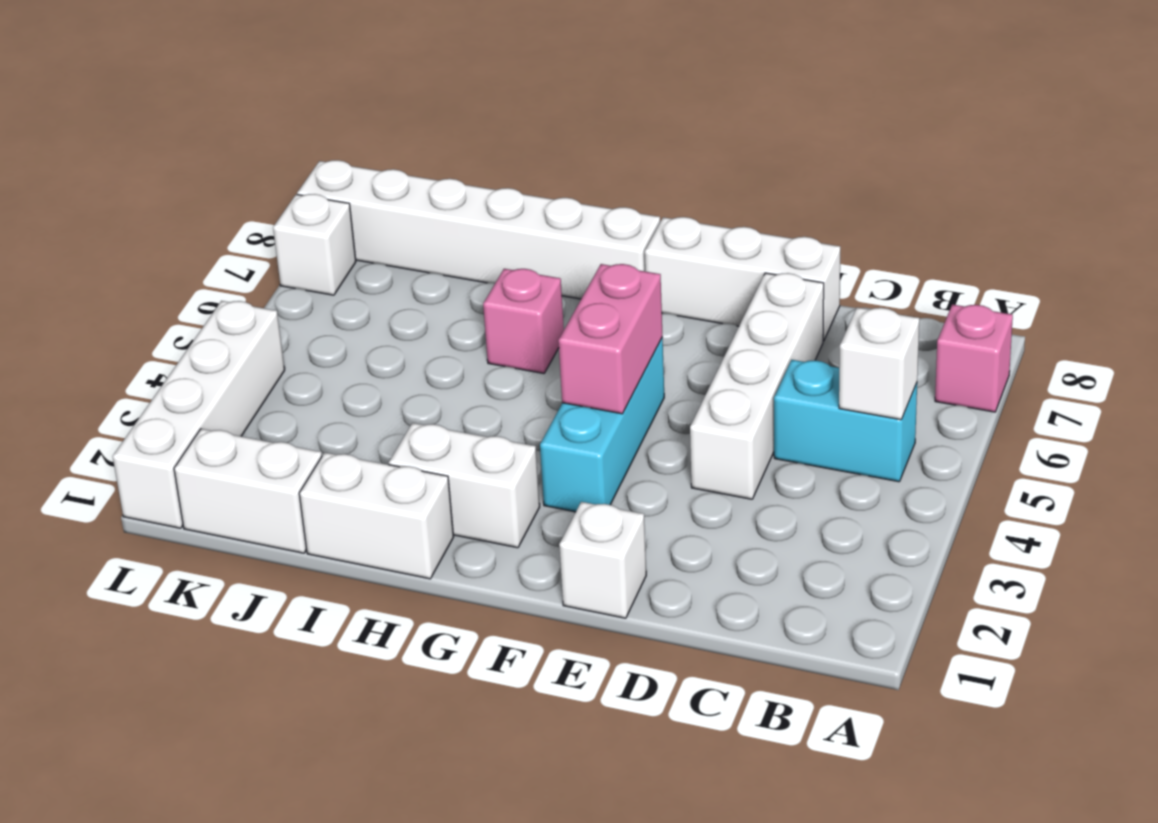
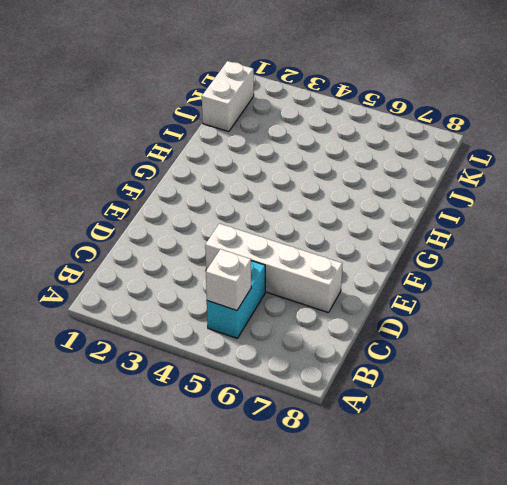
none -> pink 1x1 brick [935,304,1013,412]
none -> white 1x3 brick [645,217,840,341]
none -> white 1x1 brick [559,502,646,618]

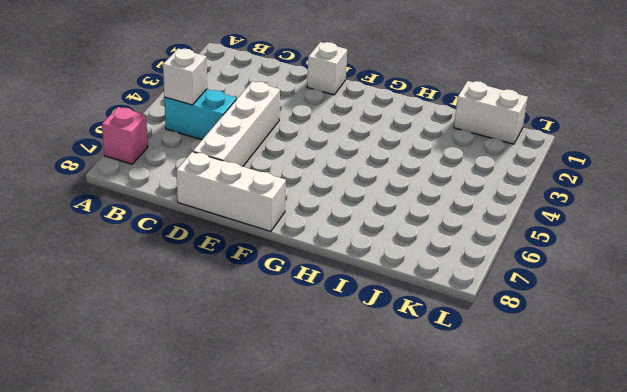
none -> cyan 1x3 brick [540,337,664,512]
none -> white 1x2 brick [389,423,540,548]
none -> white 1x6 brick [297,160,660,299]

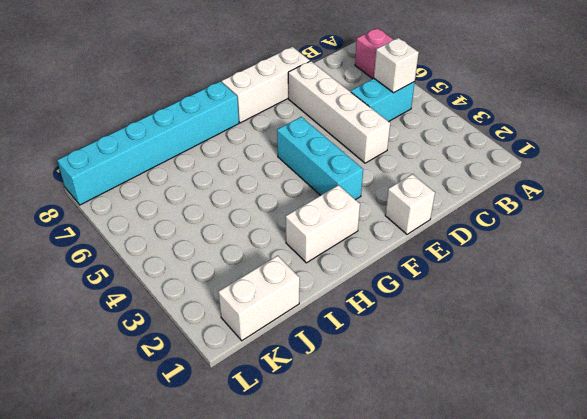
cyan 1x6 brick [57,81,239,205] -> white 1x6 brick [297,160,660,299]
none -> white 1x2 brick [299,452,454,579]
none -> pink 1x1 brick [483,269,564,374]
none -> white 1x4 brick [113,301,285,528]

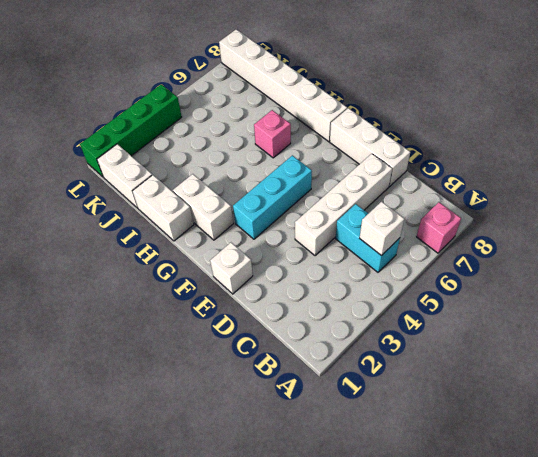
green 1x4 brick [80,84,182,177] -> white 1x4 brick [113,301,285,528]
none -> white 1x1 brick [273,194,356,295]
none -> pink 1x2 brick [558,264,663,414]

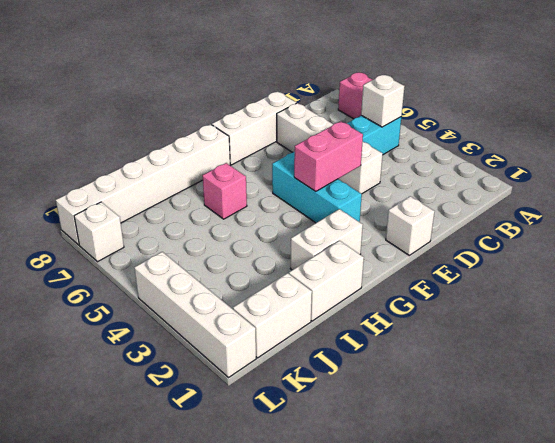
pink 1x2 brick [294,121,363,191] -> pink 1x2 brick turned to [558,264,663,414]

